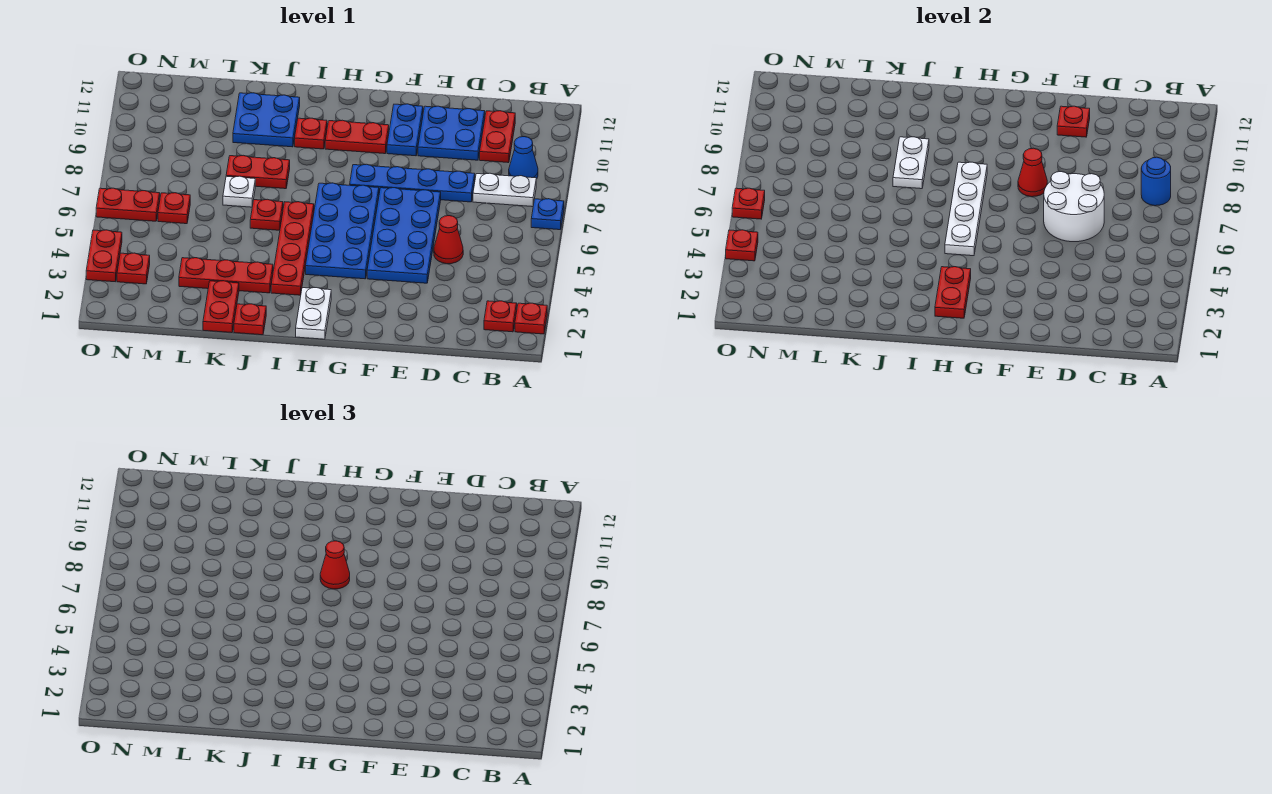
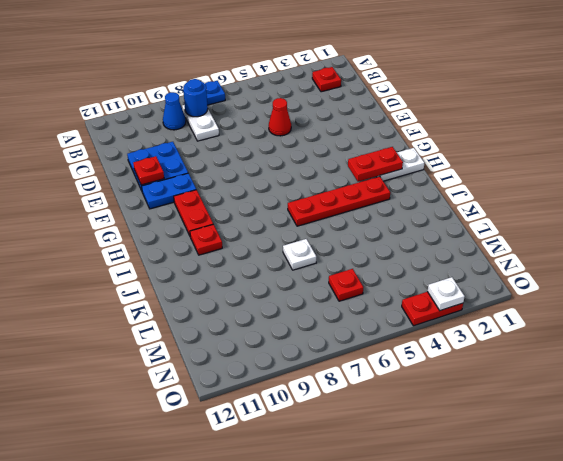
white 1x1 plate [427,277,465,310] -> none
none -> red 1x1 plate [515,303,547,334]
none -> red 1x2 plate [480,111,515,163]
none -> blue 1x4 plate [350,164,475,202]
none -> blue 2x4 plate [367,188,441,283]

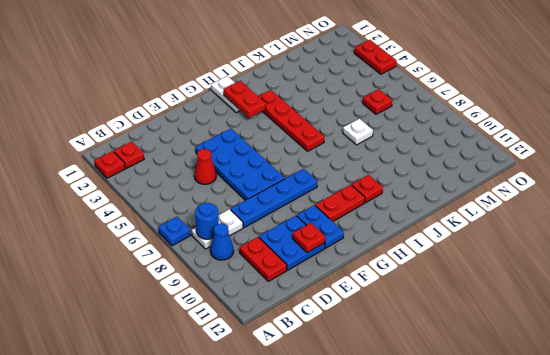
none -> blue 2x4 plate [306,183,379,279]
none -> red 1x1 plate [234,304,266,335]
none -> red 1x3 plate [179,258,273,293]
none -> red 1x1 plate [250,199,283,230]

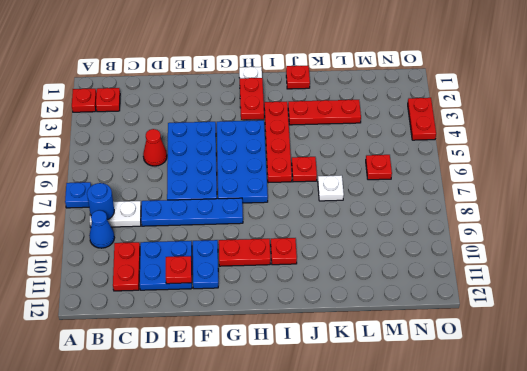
none -> red 1x2 plate [226,155,290,189]
none -> blue 2x2 plate [233,93,300,147]
none -> red 1x2 plate [203,281,239,333]
none -> red 1x1 plate [117,253,150,284]

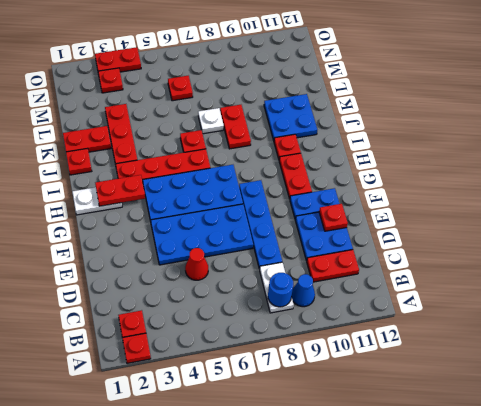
none -> blue 1x1 plate [531,199,564,230]
none -> red 1x2 plate [96,188,160,221]
none -> white 2x2 round brick [1044,172,1104,242]
none -> red 1x1 cone [1018,148,1047,197]

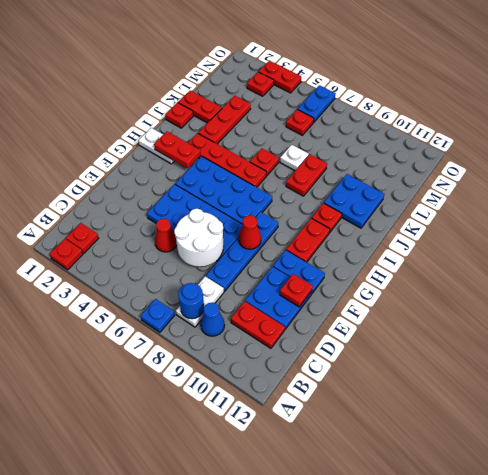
blue 1x2 plate [298,85,336,122] -> red 1x2 plate [96,188,160,221]
none -> white 1x4 plate [945,162,987,256]
none -> white 1x2 plate [893,137,929,189]
none -> red 1x1 plate [726,230,758,261]
none -> red 1x1 plate [732,188,765,219]

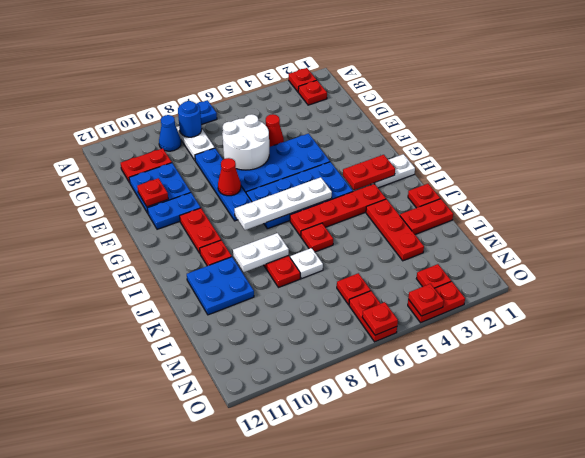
none -> red 1x1 cone [320,541,350,589]

